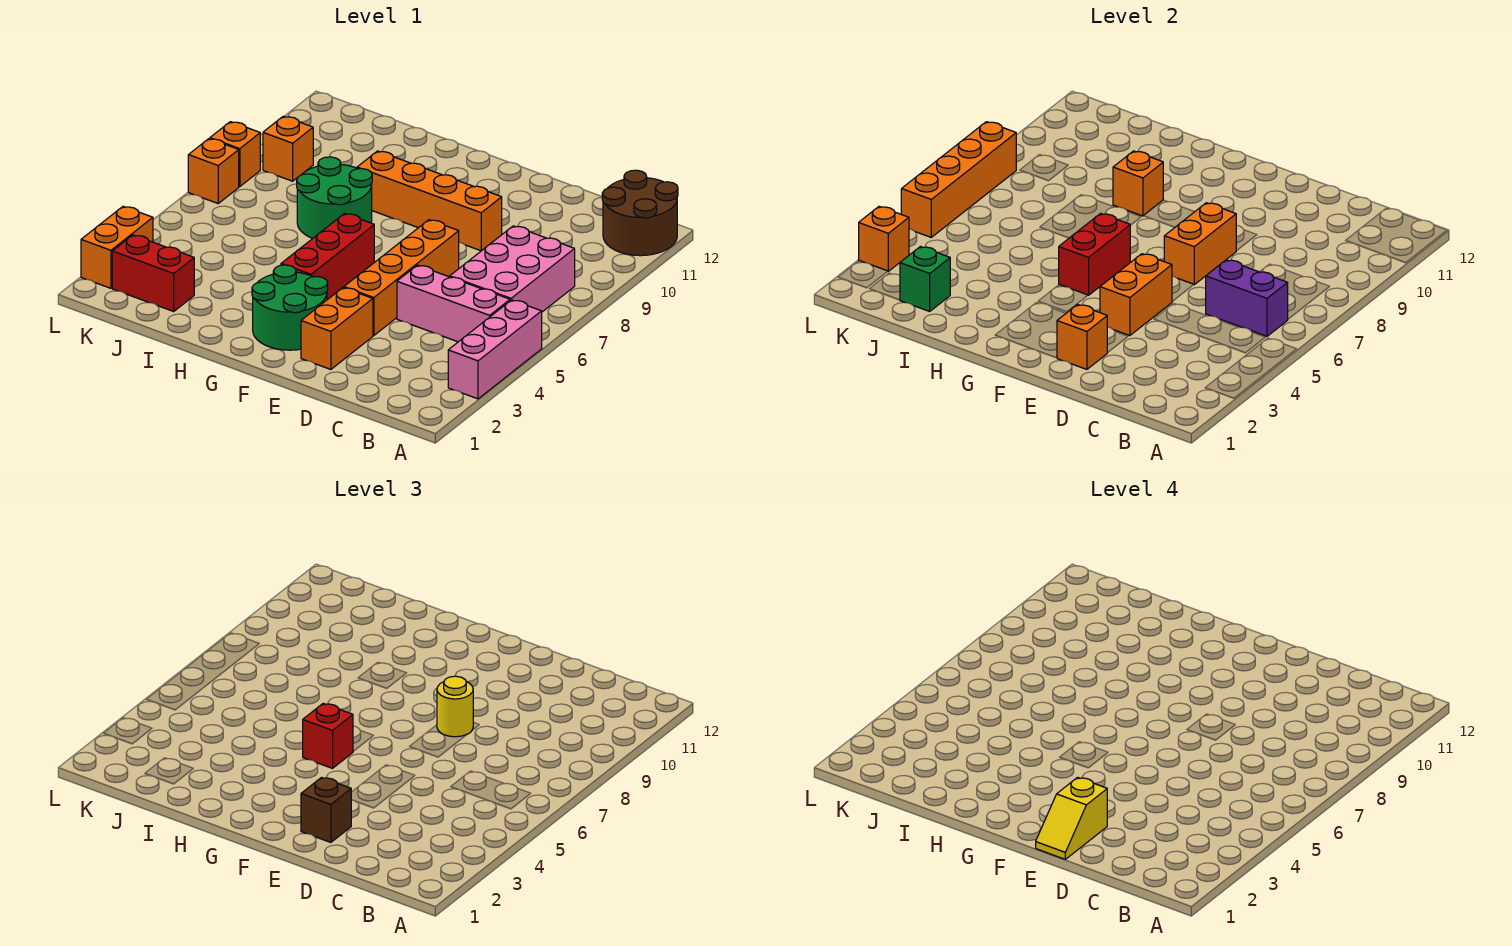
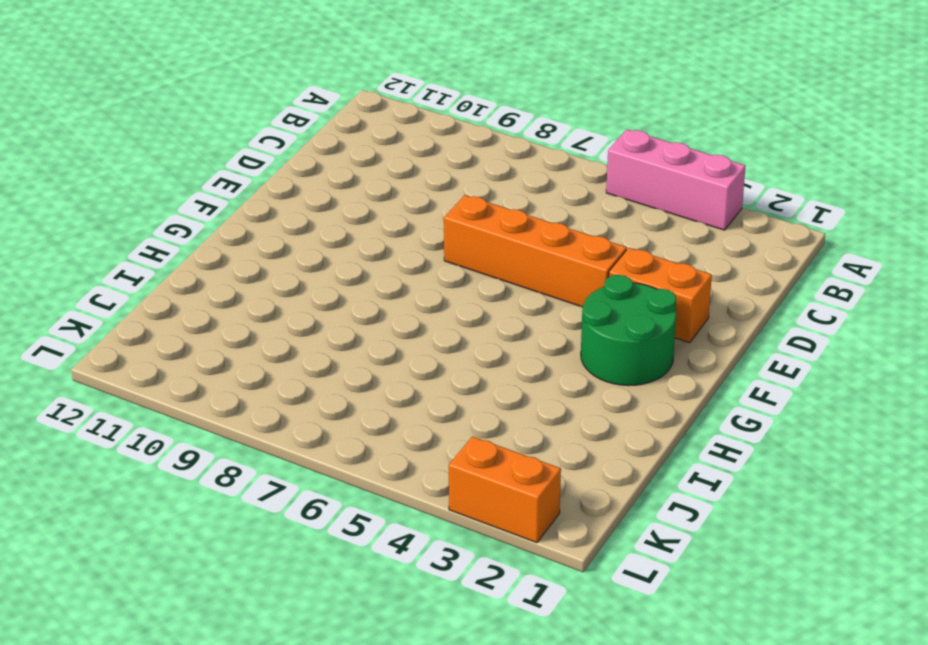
none -> brown 2x2 round brick [602,170,678,256]
none -> pink 1x3 brick [397,265,510,342]
none -> pink 2x3 brick [450,226,575,312]

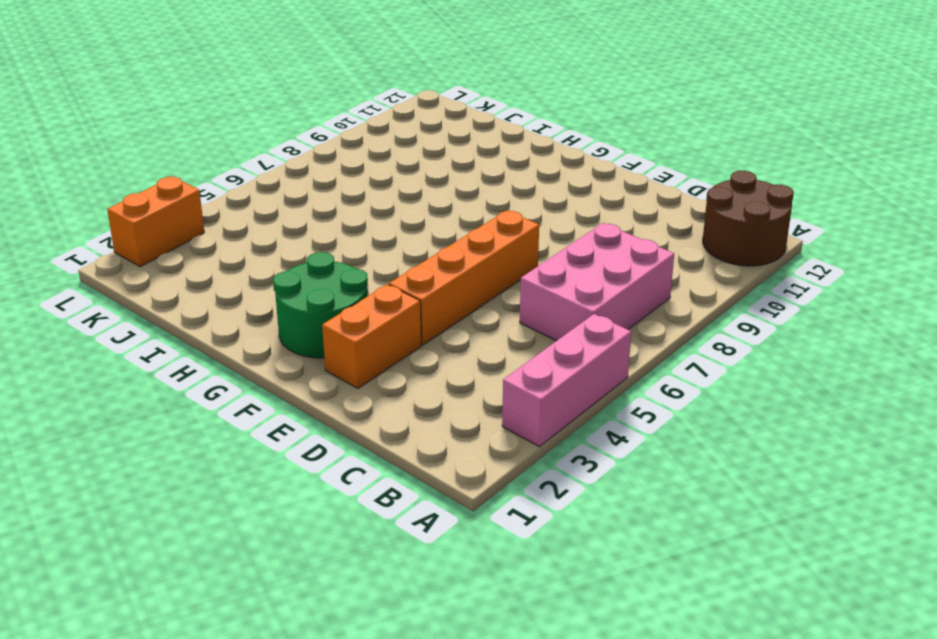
none -> pink 1x3 brick [397,265,510,342]
none -> orange 1x4 brick [357,151,502,251]
none -> red 1x3 brick [281,213,374,300]

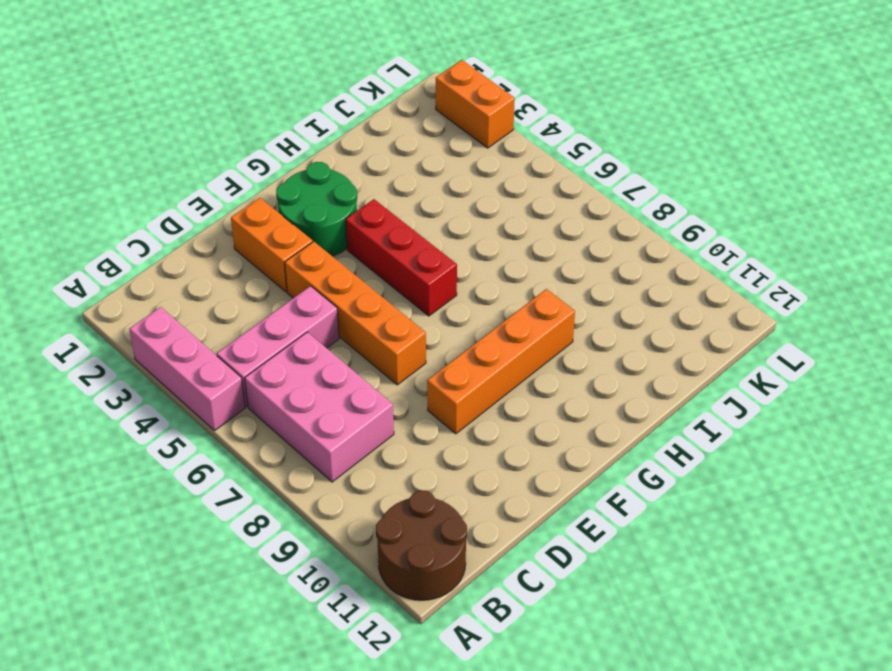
none -> green 2x2 round brick [297,157,372,238]
none -> red 1x2 brick [112,235,194,311]
none -> orange 1x1 brick [263,116,313,181]

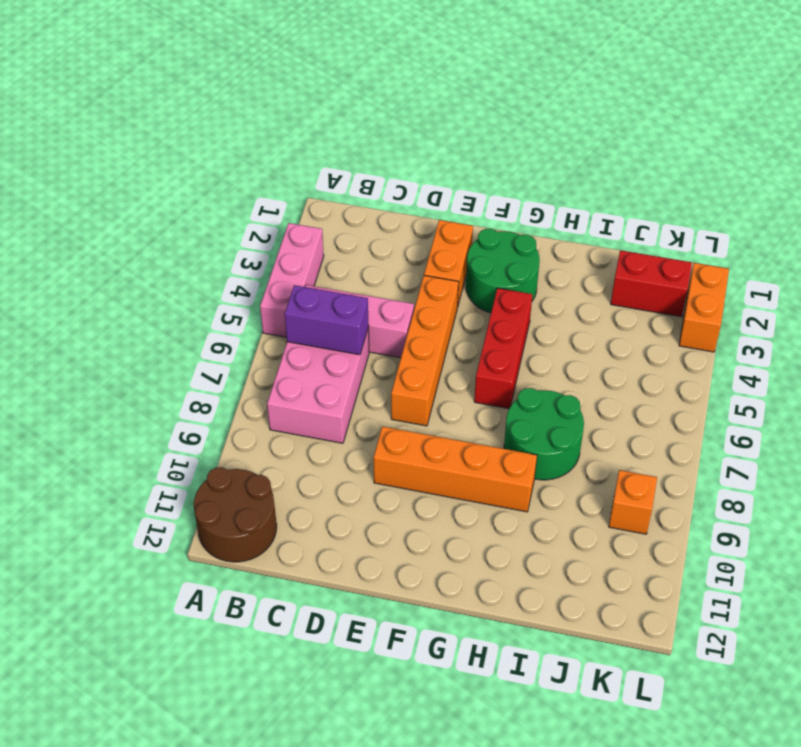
none -> orange 1x1 brick [188,139,239,203]
none -> orange 1x1 brick [210,122,260,187]
none -> orange 1x1 brick [1057,305,1107,369]

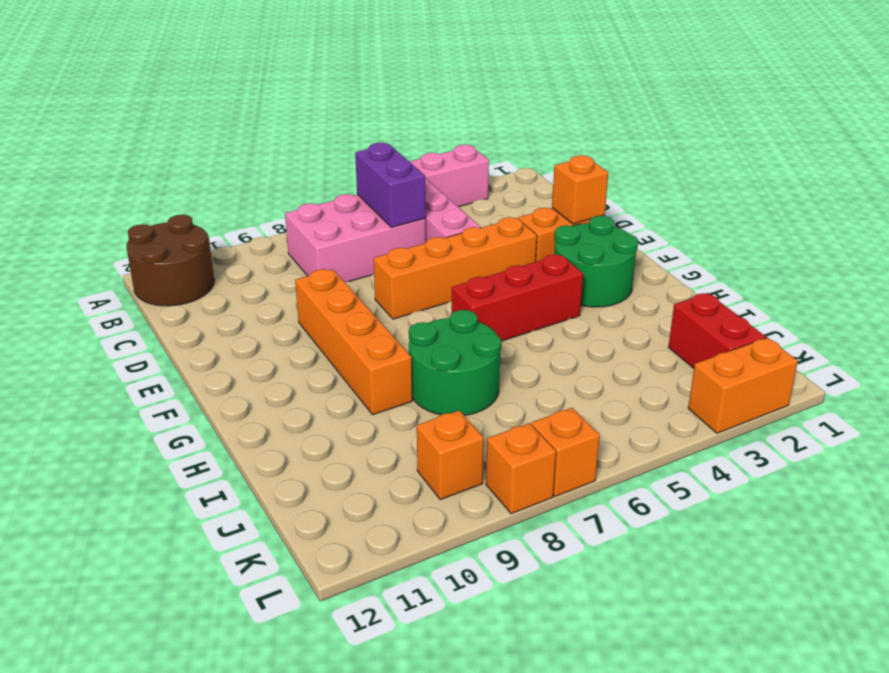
none -> orange 1x2 brick [1100,254,1172,336]
none -> orange 1x2 brick [1164,203,1236,284]
none -> red 1x2 brick [1059,213,1130,295]

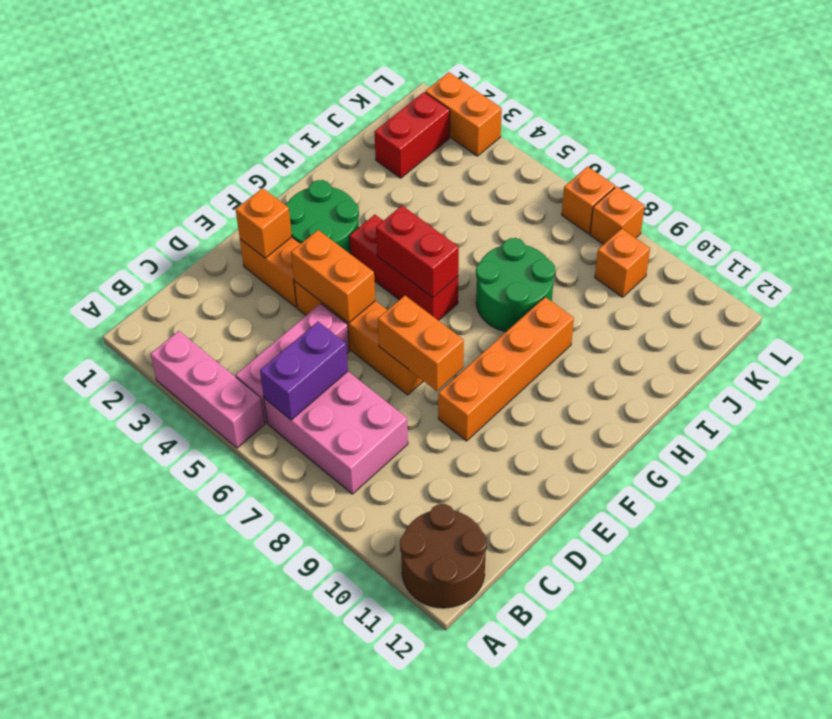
none -> orange 1x1 brick [1113,151,1163,216]
none -> green 1x1 brick [900,247,950,311]
none -> orange 1x1 brick [859,206,909,271]

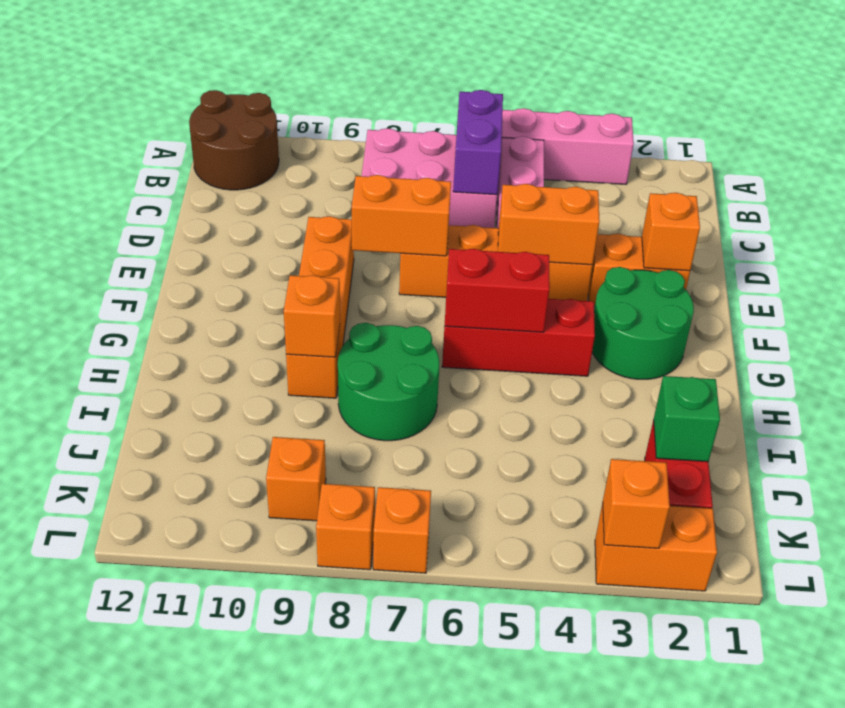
none -> orange 1x4 brick [901,122,1016,237]
none -> brown 1x1 brick [301,778,351,842]
none -> yellow 1x1 round brick [437,676,473,737]

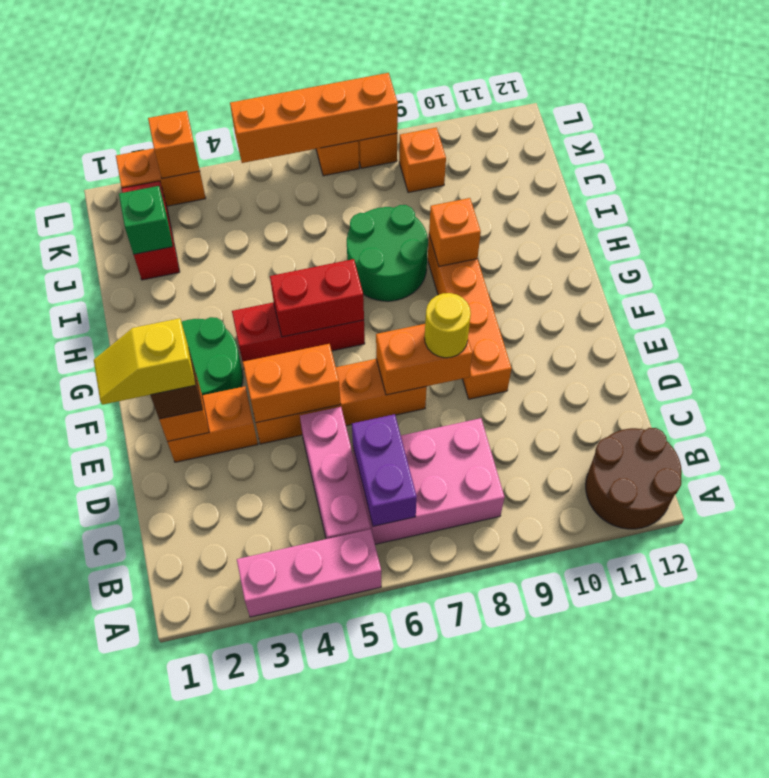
none -> red 1x1 brick [303,703,353,768]

